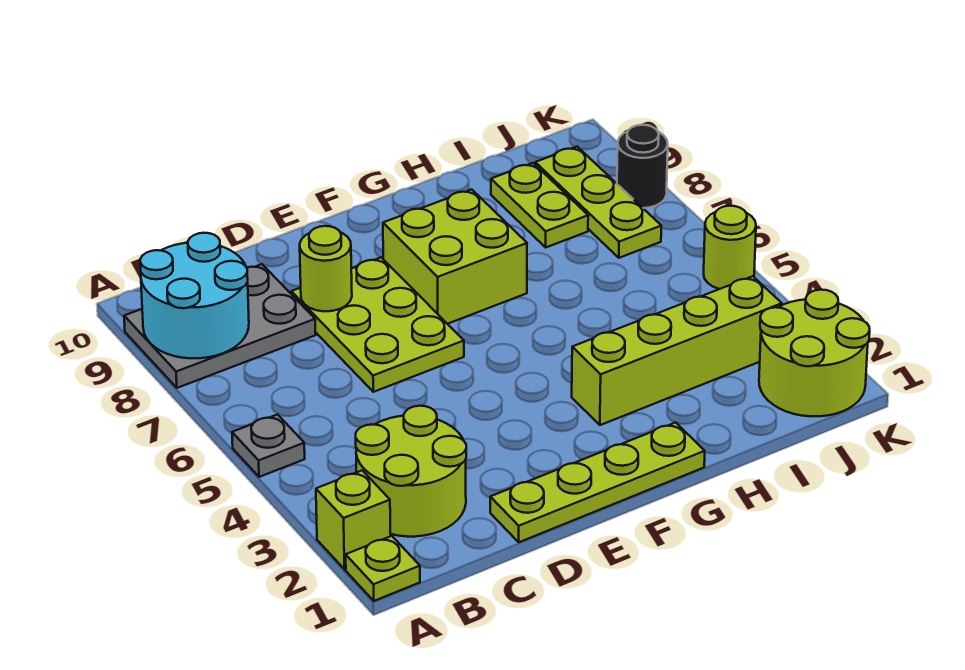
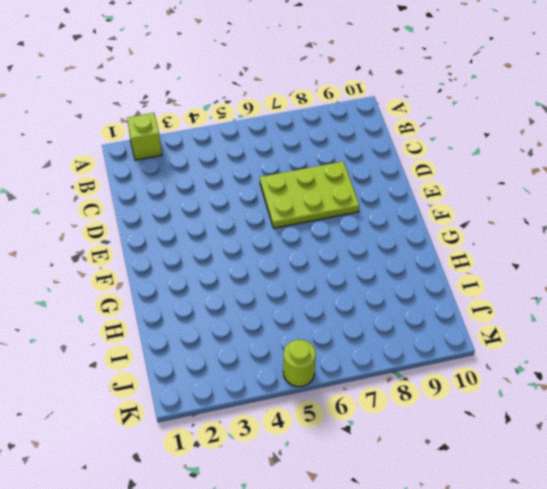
none -> lime 1x1 plate [346,536,420,601]
none -> grey 1x1 plate [232,415,305,477]
none -> grey 2x3 plate [124,264,316,388]

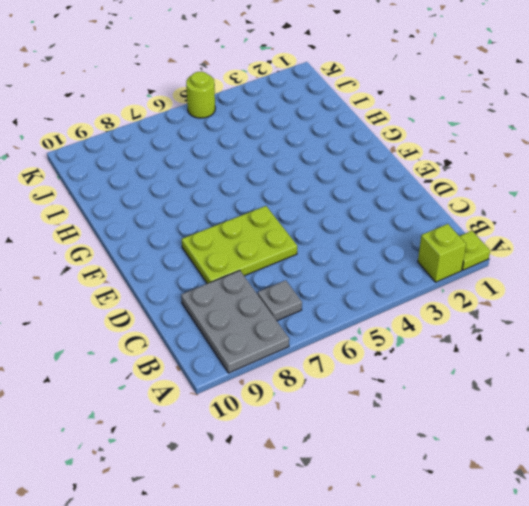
grey 1x1 plate [258,280,302,321] -> grey 1x1 plate moved to [232,415,305,477]
none -> lime 2x2 round brick [356,406,466,537]
none -> lime 1x4 plate [490,422,705,542]
none -> lime 2x2 brick [383,189,527,324]

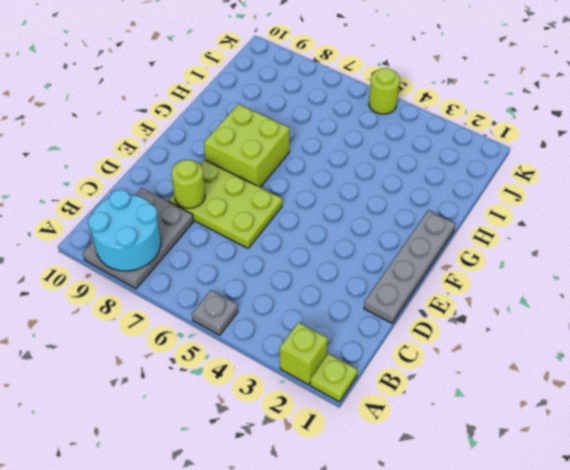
grey 1x4 plate [364,211,455,323] -> lime 1x4 plate [490,422,705,542]
none -> lime 2x2 round brick [356,406,466,537]
none -> lime 1x4 brick [572,276,782,425]
none -> lime 1x2 plate [491,163,588,247]

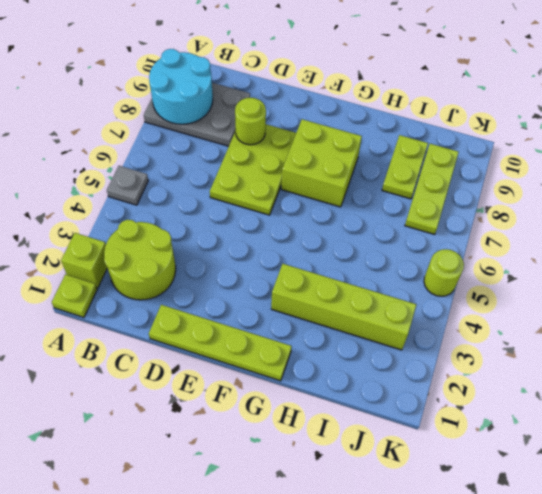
none -> lime 2x2 round brick [759,290,870,416]
none -> black 1x1 round brick [617,125,668,208]

